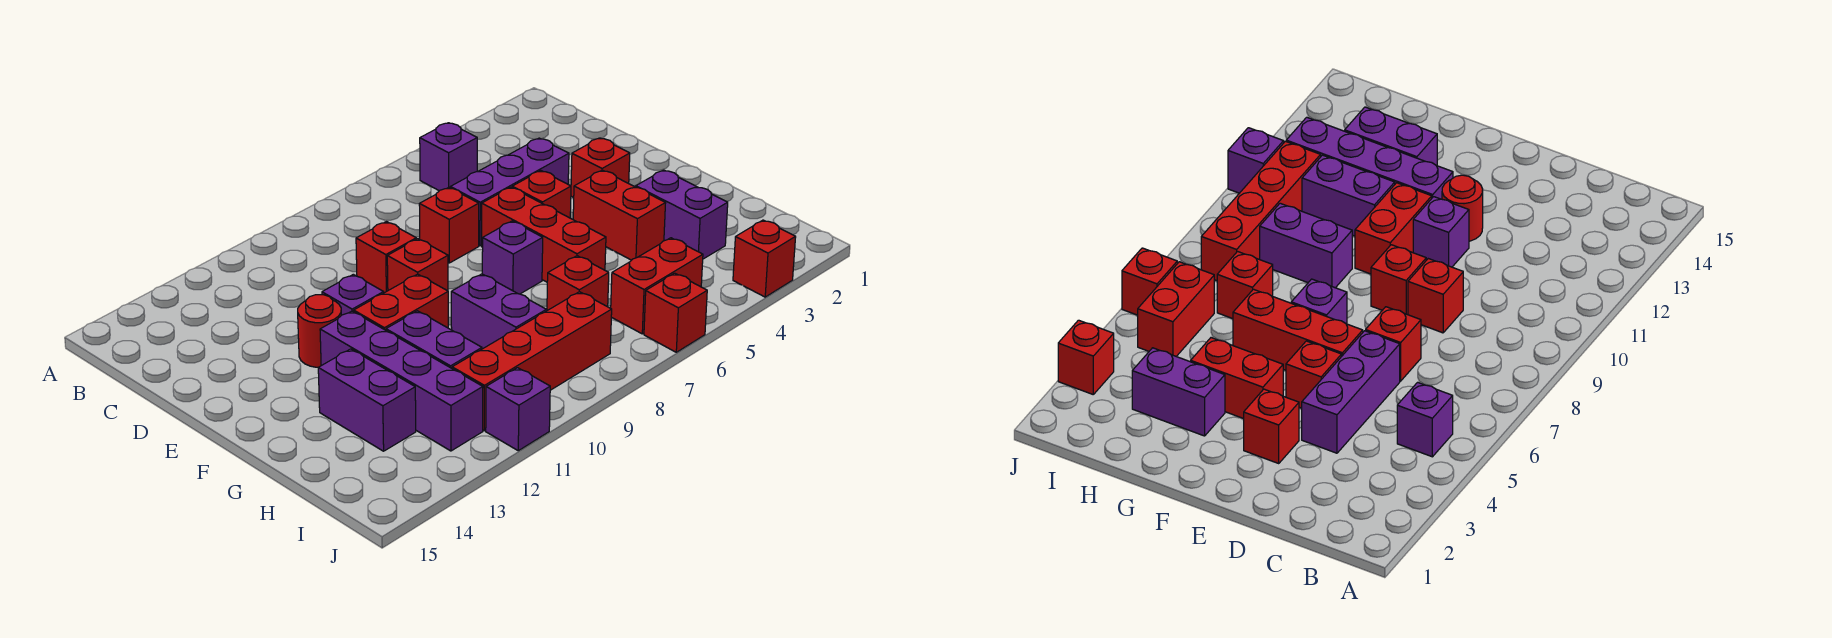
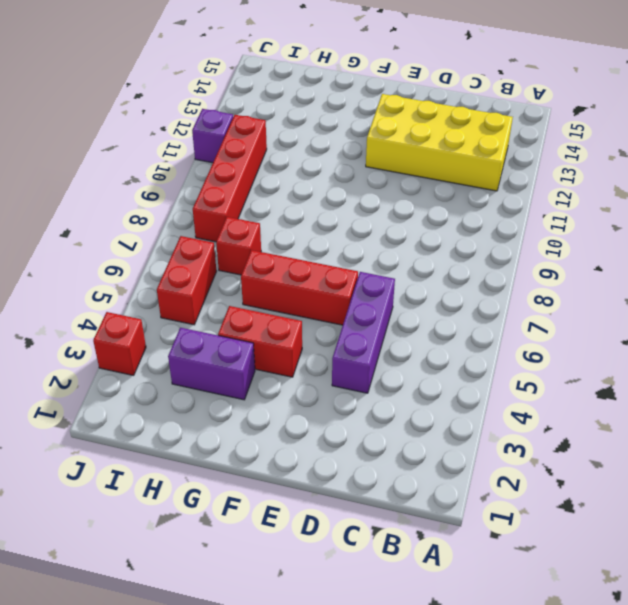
yellow 2x4 brick [366,94,513,191] -> red 1x1 round brick [298,295,341,367]
none -> purple 1x1 brick [420,123,477,191]
none -> red 1x1 brick [419,188,479,263]
none -> red 1x1 brick [356,222,416,293]

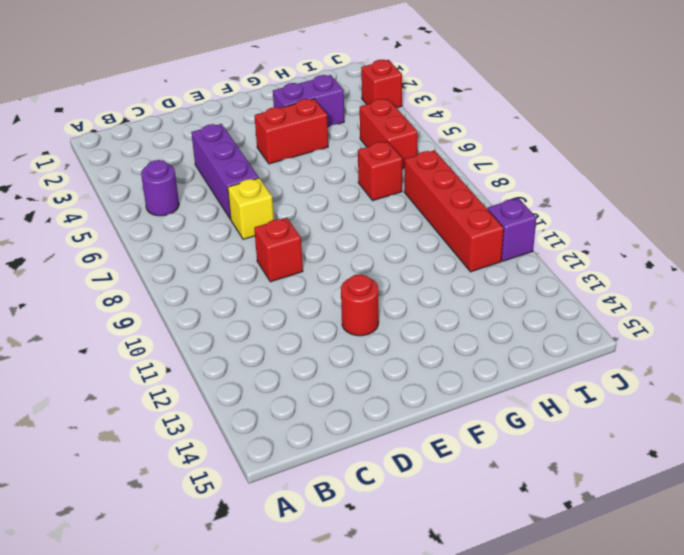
purple 1x1 round brick [141,160,179,216] -> purple 1x1 brick [420,123,477,191]
yellow 1x1 brick [228,178,274,239] -> red 1x1 brick [419,188,479,263]
none -> red 1x1 brick [571,138,630,198]
none -> red 1x1 brick [512,171,571,218]
none -> red 1x3 brick [482,187,606,282]

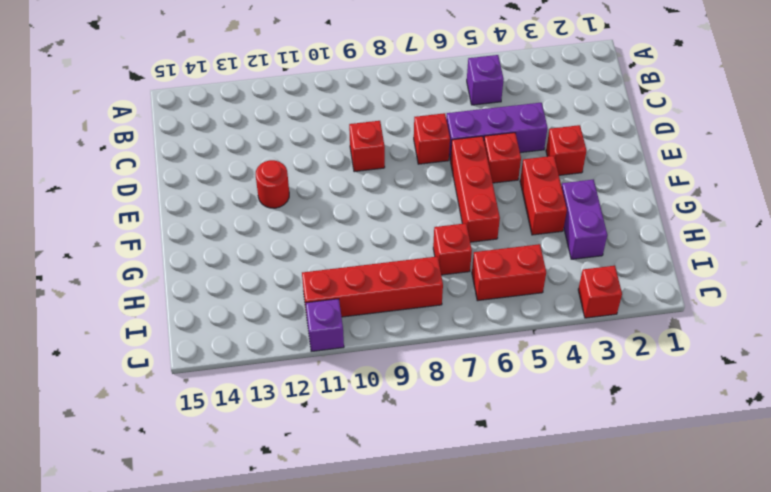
none -> red 1x1 brick [387,239,448,291]
none -> purple 1x1 brick [322,274,384,315]
none -> purple 1x1 brick [482,221,543,294]

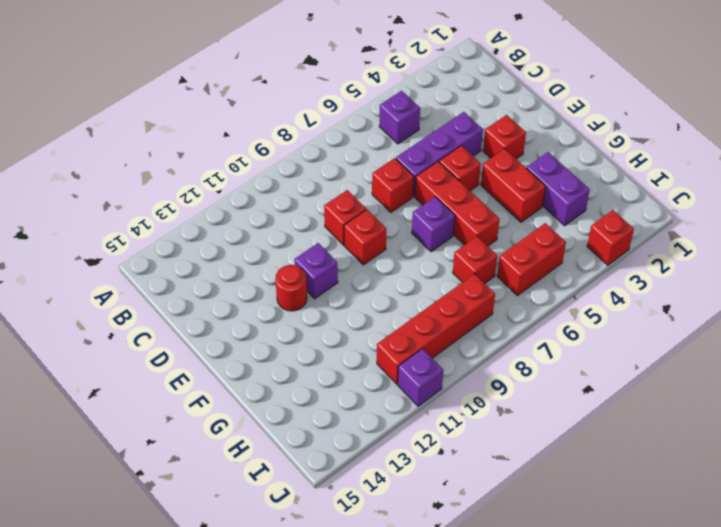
none -> red 1x2 brick [354,274,448,330]
none -> purple 1x4 brick [320,311,483,451]
none -> purple 1x2 brick [451,274,546,349]

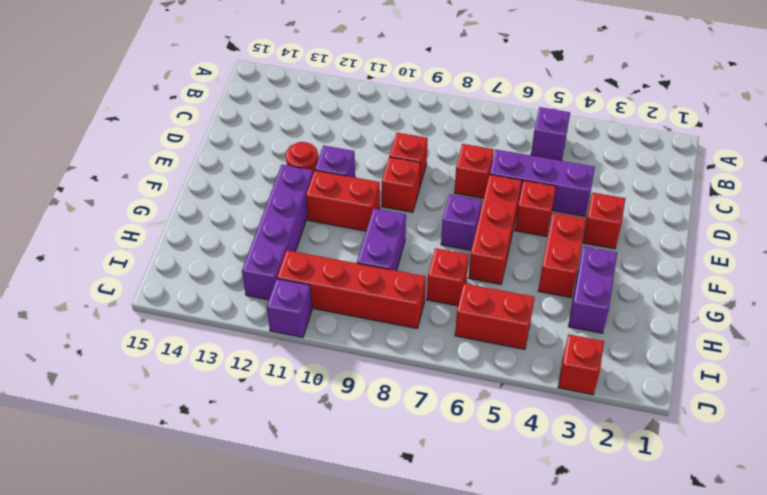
none -> purple 1x2 brick [386,311,482,368]
none -> purple 1x2 brick [318,349,416,451]
none -> red 1x1 brick [644,273,707,352]

